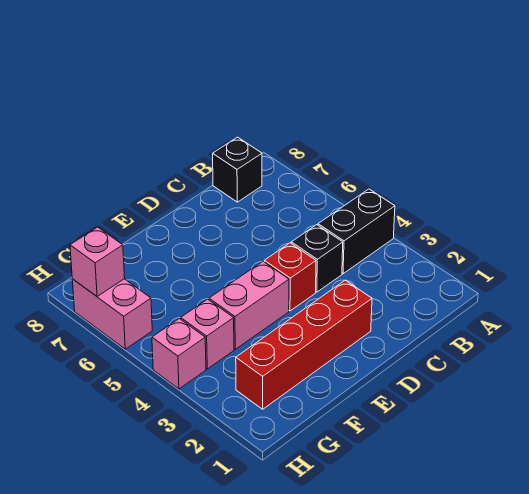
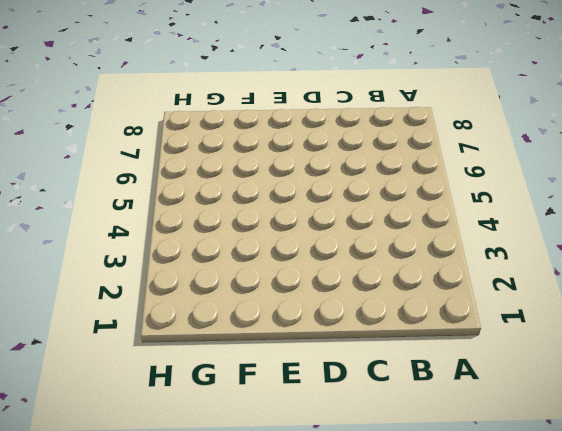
none -> black 1x2 brick [318,189,395,274]
none -> black 1x1 brick [213,137,262,202]

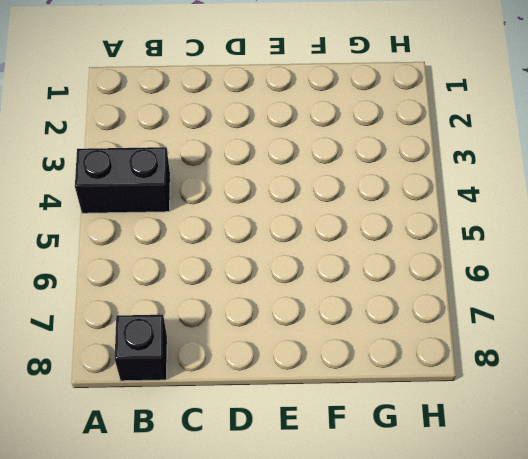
none -> black 1x1 brick [291,225,343,292]
none -> red 1x4 brick [236,280,372,409]

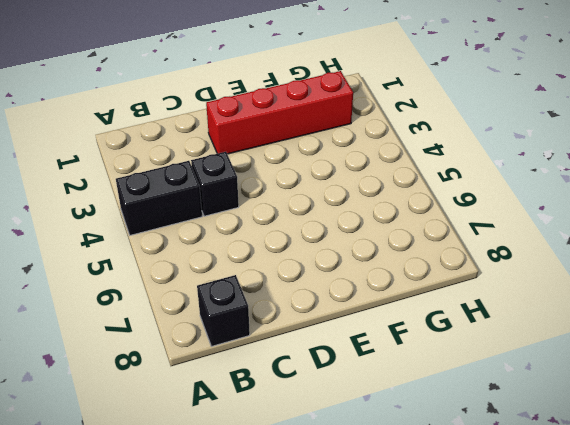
none -> red 1x1 brick [264,243,316,311]
none -> pink 1x2 brick [209,262,289,349]

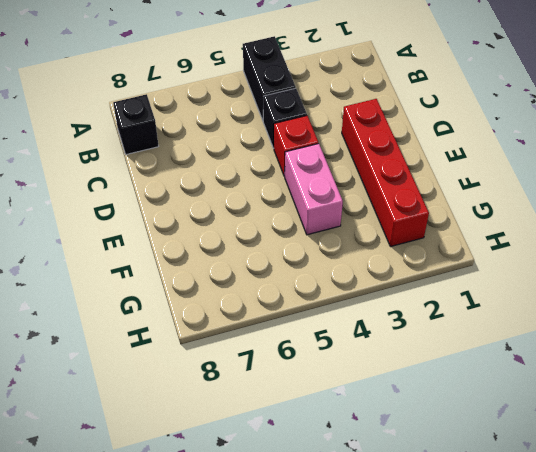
none -> pink 1x1 brick [181,299,234,369]
none -> pink 1x1 brick [152,319,206,389]

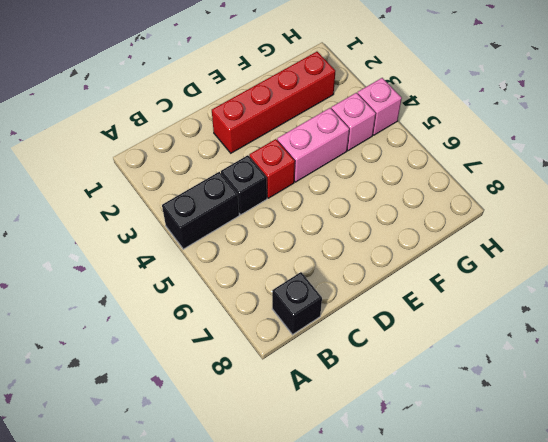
none -> pink 1x2 brick [72,279,152,349]
none -> pink 1x1 brick [70,227,125,297]

